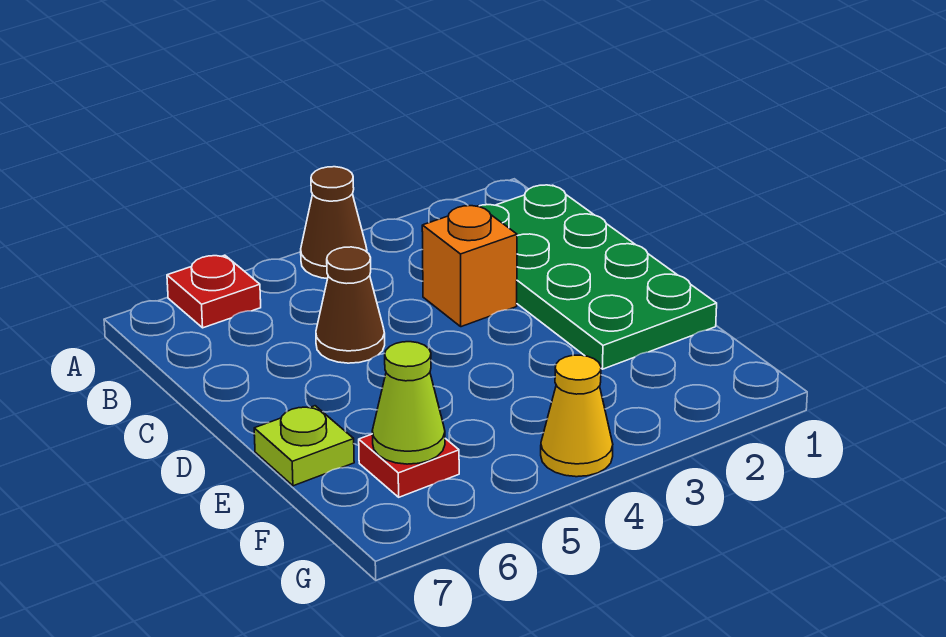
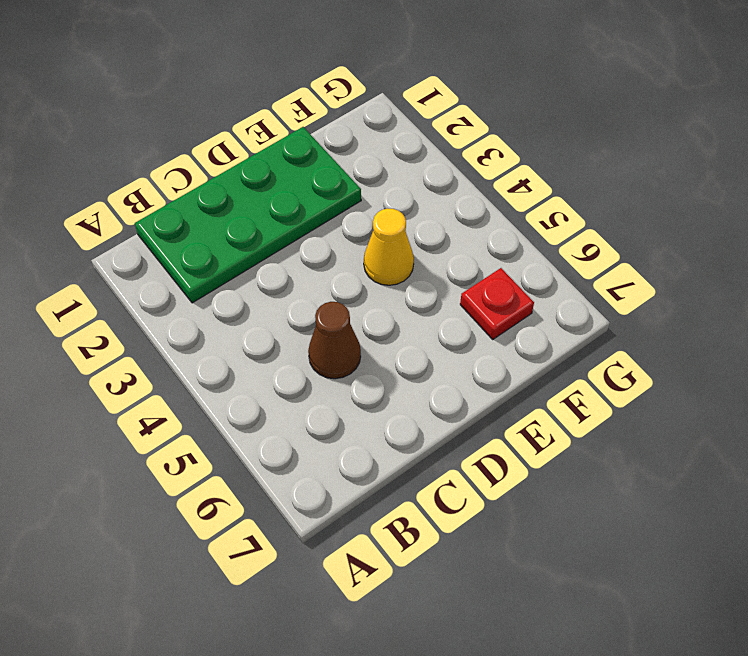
yellow 1x1 cone [364,208,414,285] -> yellow 1x1 cone moved to [541,355,613,477]
none -> brown 1x1 cone [301,167,367,279]
none -> red 1x1 plate [167,255,261,328]

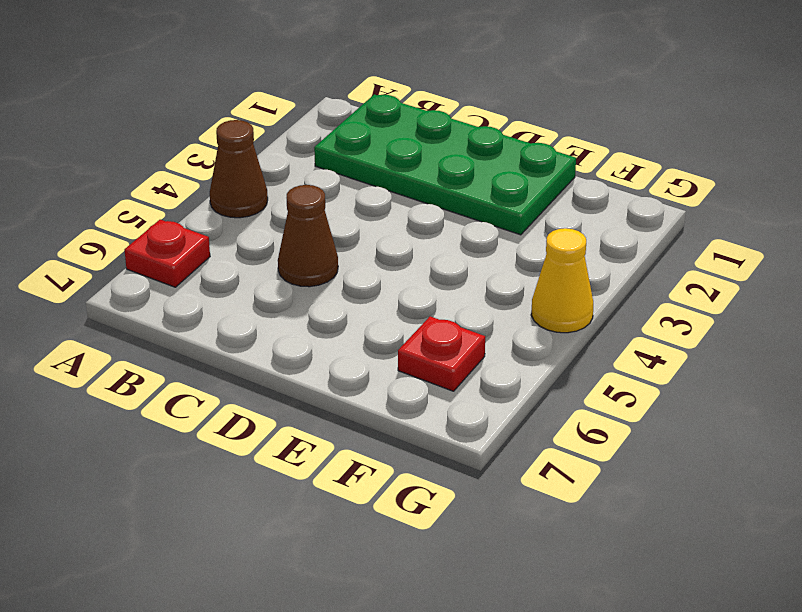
none -> orange 1x1 brick [422,206,517,327]
none -> lime 1x1 plate [254,406,354,486]

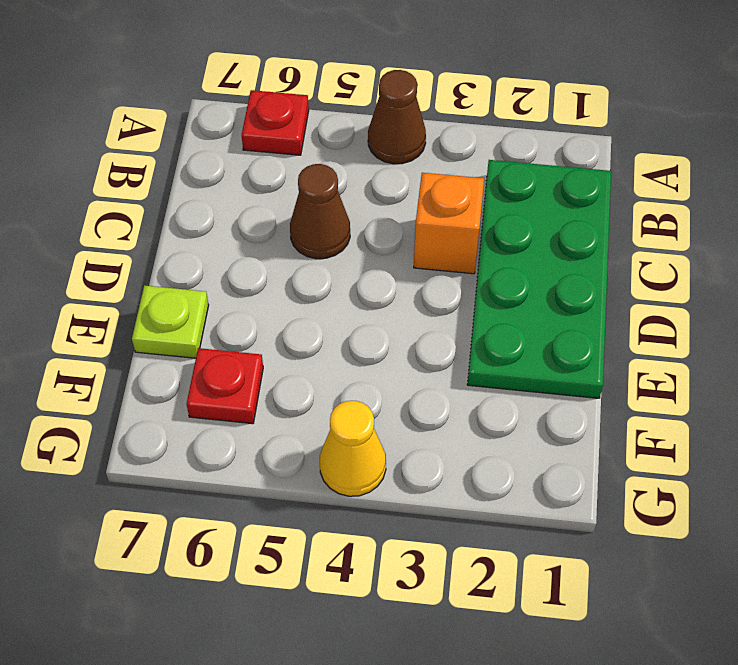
none -> lime 1x1 cone [372,342,445,464]

